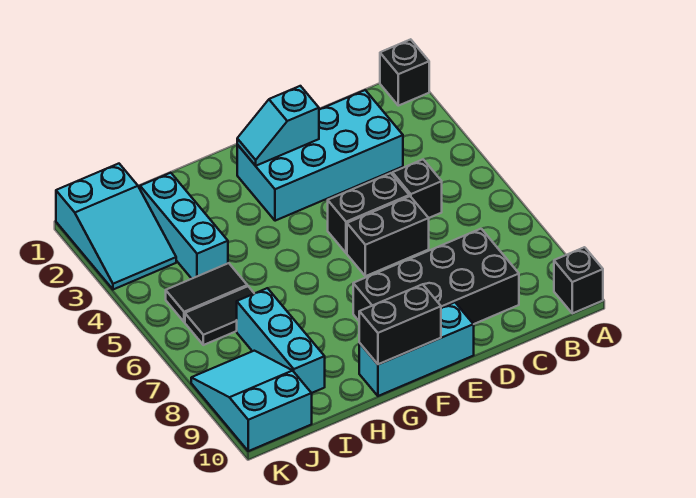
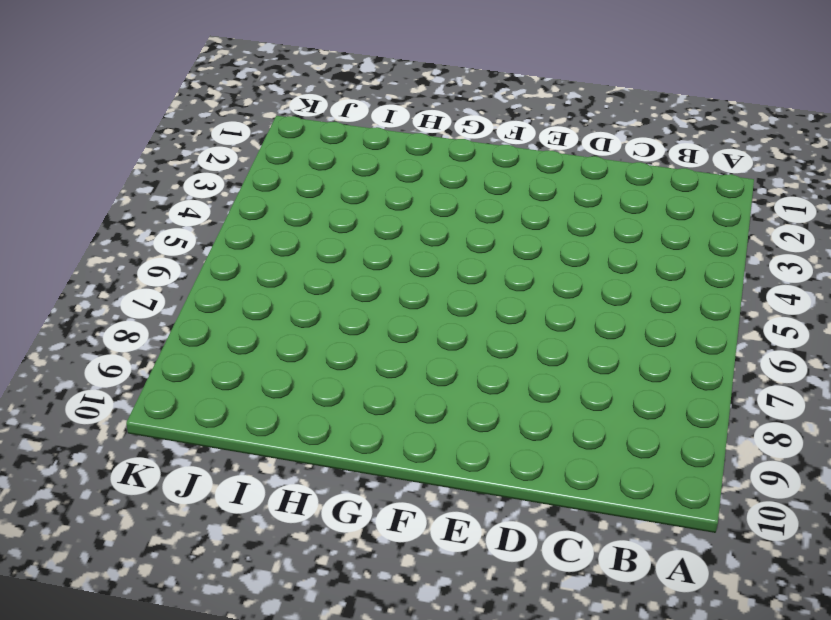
none -> black 1x1 brick [380,39,429,106]
none -> black 1x1 brick [554,247,603,313]
none -> cyan 2x4 brick [237,90,403,221]

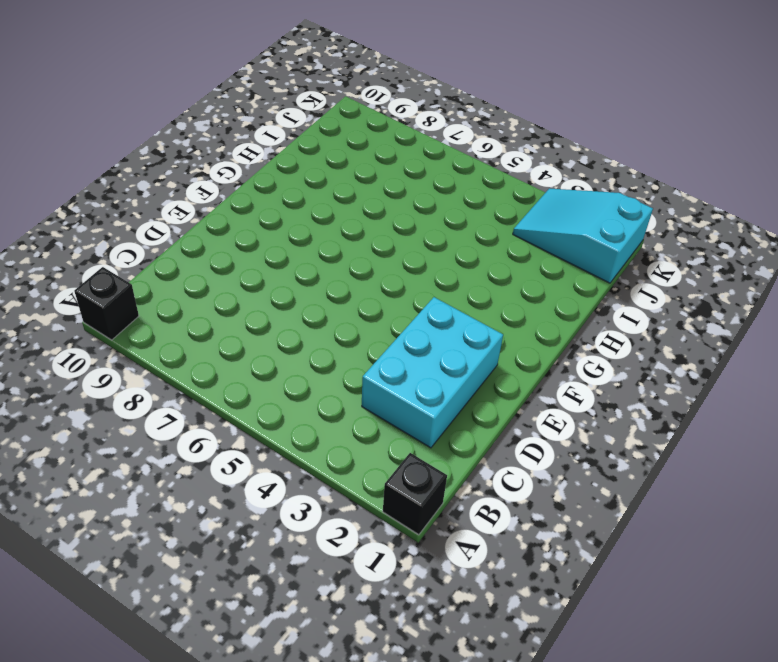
cyan 2x3 brick [362,297,503,448] -> cyan 2x4 brick [237,90,403,221]
none -> black 1x1 brick [392,159,442,218]
none -> black 2x4 brick [353,229,519,324]
none -> black 1x2 brick [328,173,409,253]

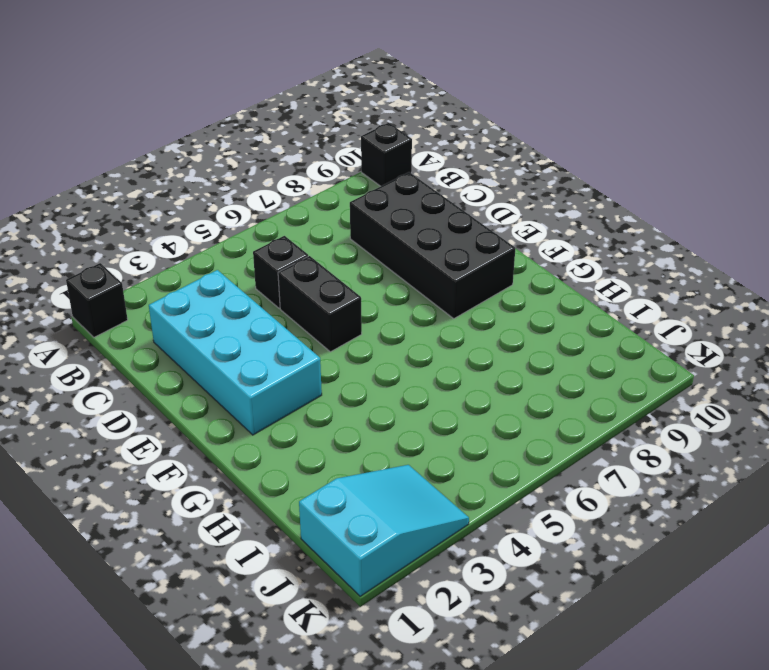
none -> black 1x2 brick [347,196,429,276]
none -> cyan 1x3 brick [359,302,474,396]
none -> cyan 1x3 brick [140,173,228,279]

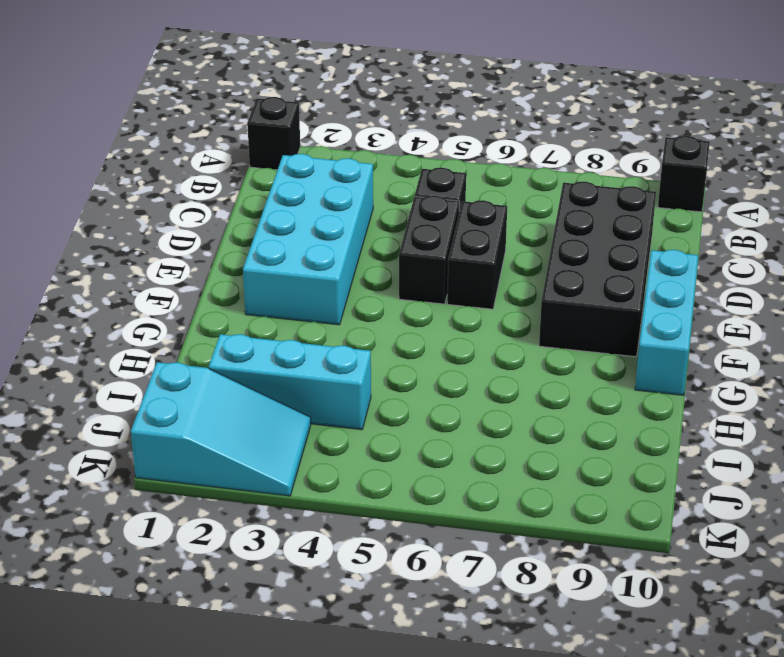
none -> black 1x2 tile [166,263,247,322]
none -> black 1x2 tile [185,286,254,345]
none -> cyan 1x3 brick [237,288,325,393]

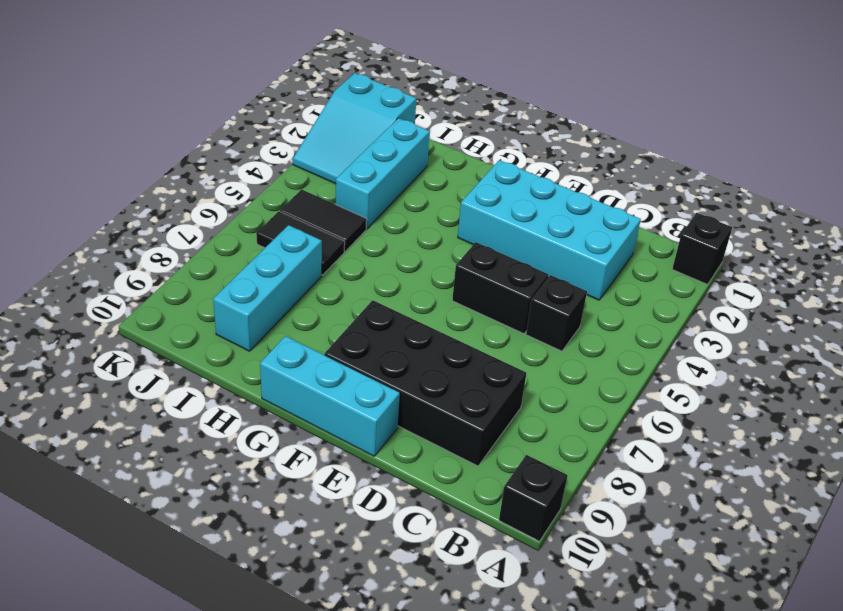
none -> black 1x2 brick [347,196,429,276]
none -> cyan 2x3 slope [191,351,312,451]
none -> cyan 1x2 slope [237,86,319,166]

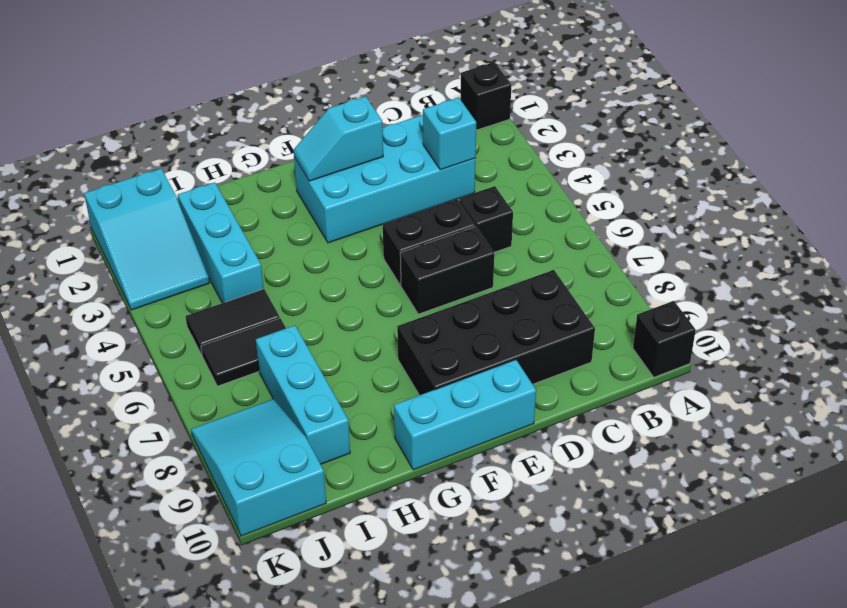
cyan 1x1 brick [423,98,476,170] -> none
none -> black 1x2 brick [359,284,441,364]

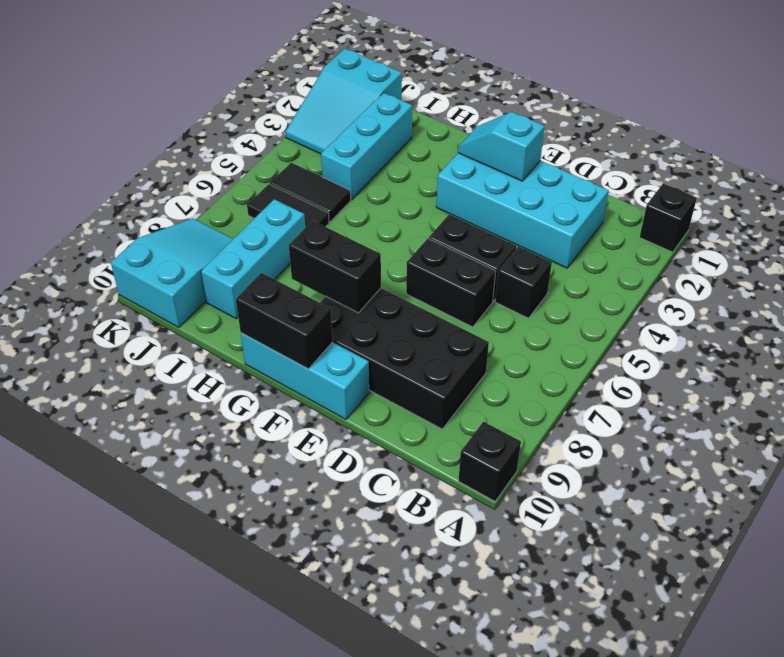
black 1x2 brick [289,221,381,313] -> none

